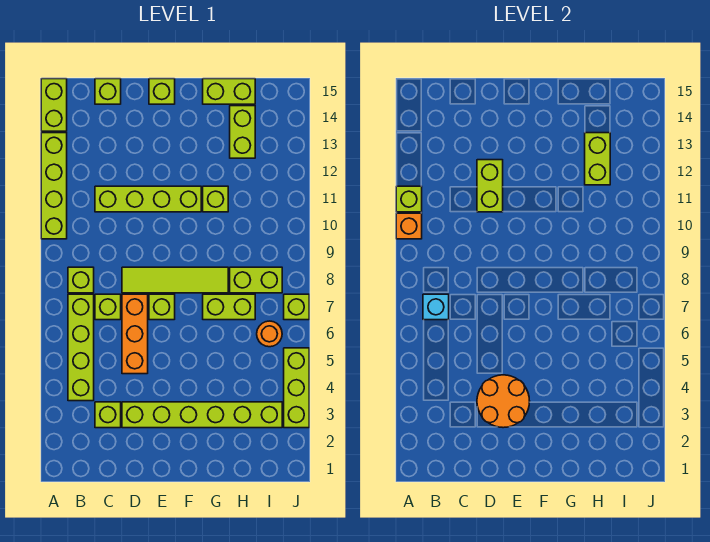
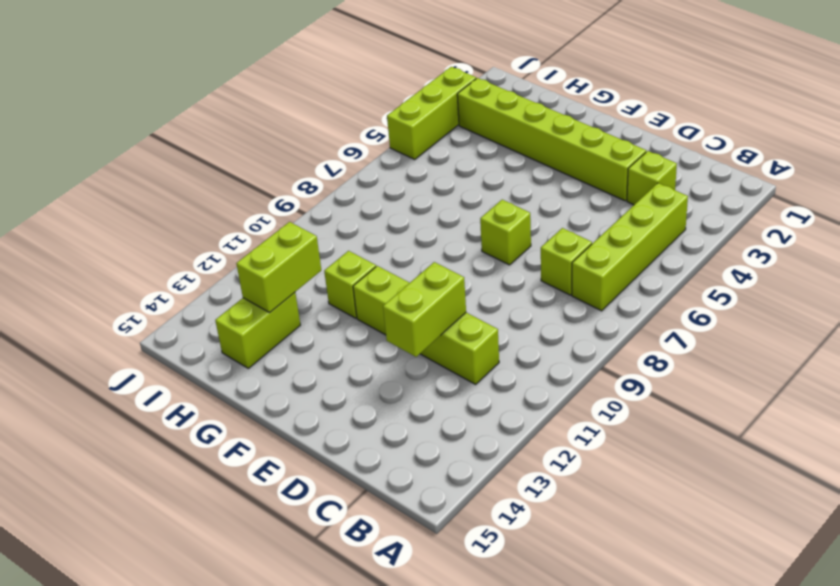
none -> lime 1x4 brick [41,133,67,239]
none -> lime 1x2 brick [41,79,67,131]
none -> lime 1x1 brick [68,267,94,293]

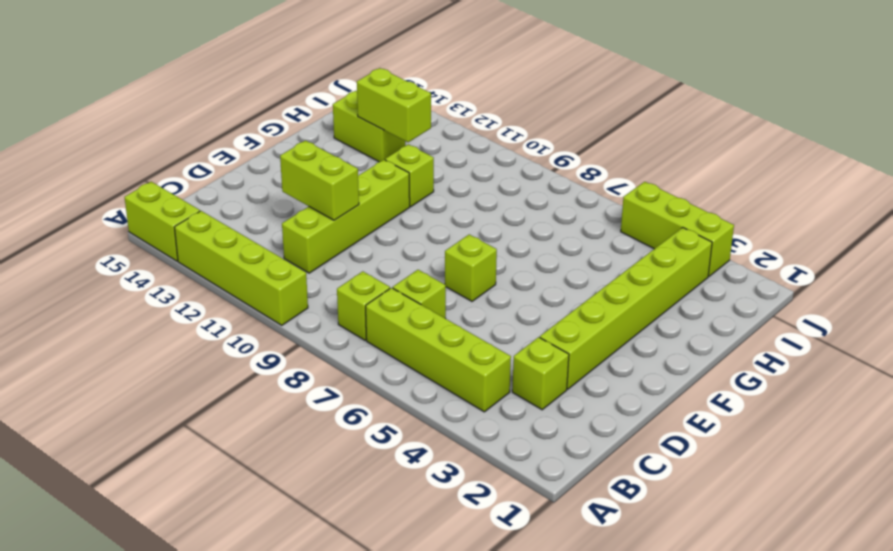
none -> lime 1x1 brick [95,79,121,104]
none -> orange 1x3 brick [122,294,148,374]
none -> lime 1x4 tile [122,267,228,293]

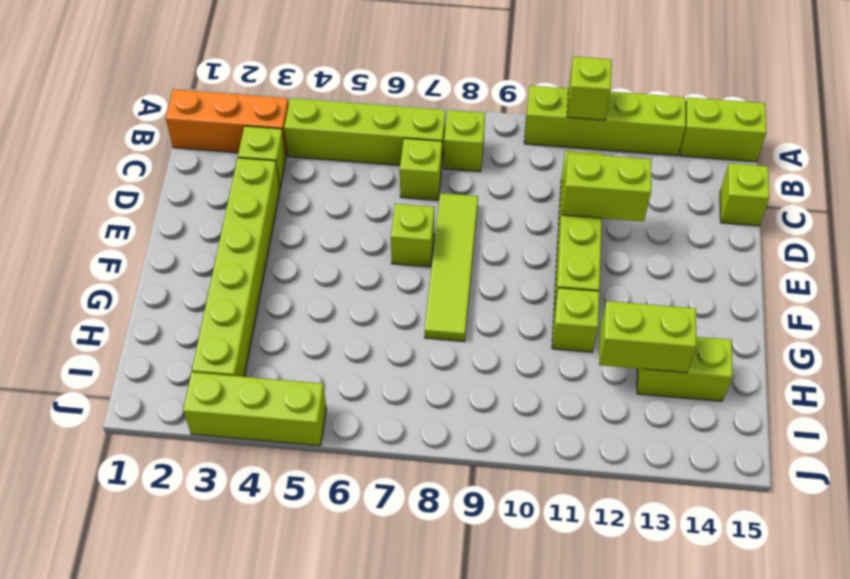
orange 1x3 brick [166,89,289,156] -> orange 1x3 brick moved to [122,294,148,374]
none -> lime 1x1 brick [149,79,175,104]
none -> lime 1x2 brick [203,294,255,320]
none -> lime 1x2 brick [203,79,255,104]

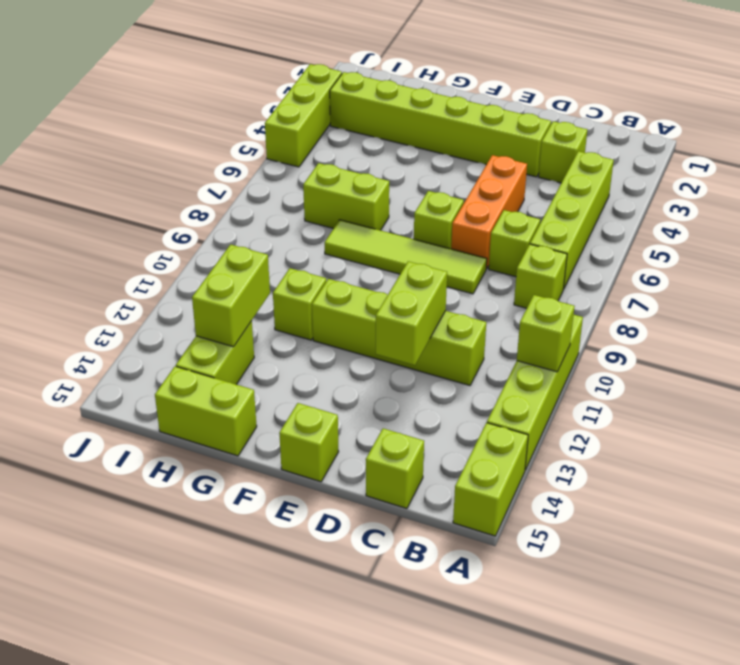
none -> lime 1x2 brick [230,267,282,293]
none -> orange 1x1 round brick [257,321,282,347]
none -> lime 1x1 brick [284,294,309,320]

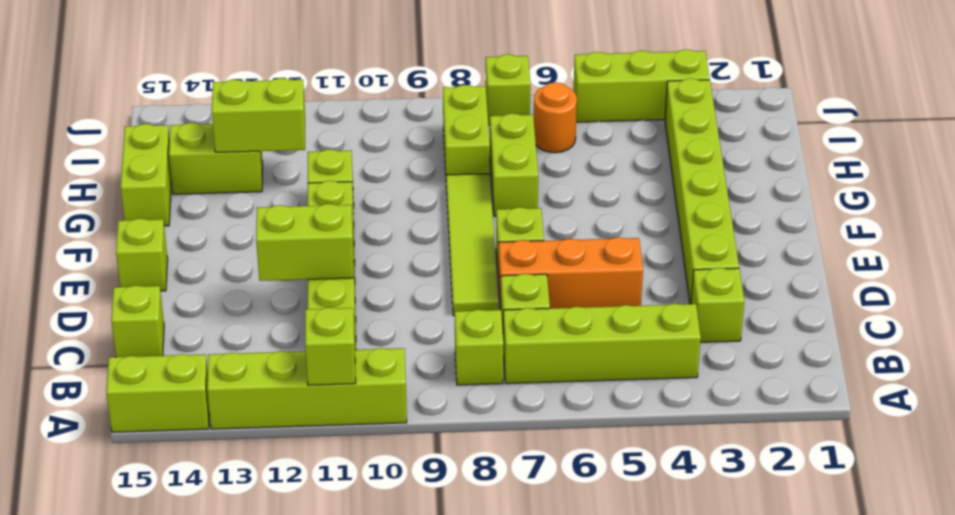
none -> orange 1x1 brick [396,213,422,239]
none -> cyan 1x1 brick [423,294,449,320]
none -> orange 2x2 round brick [477,375,530,428]

